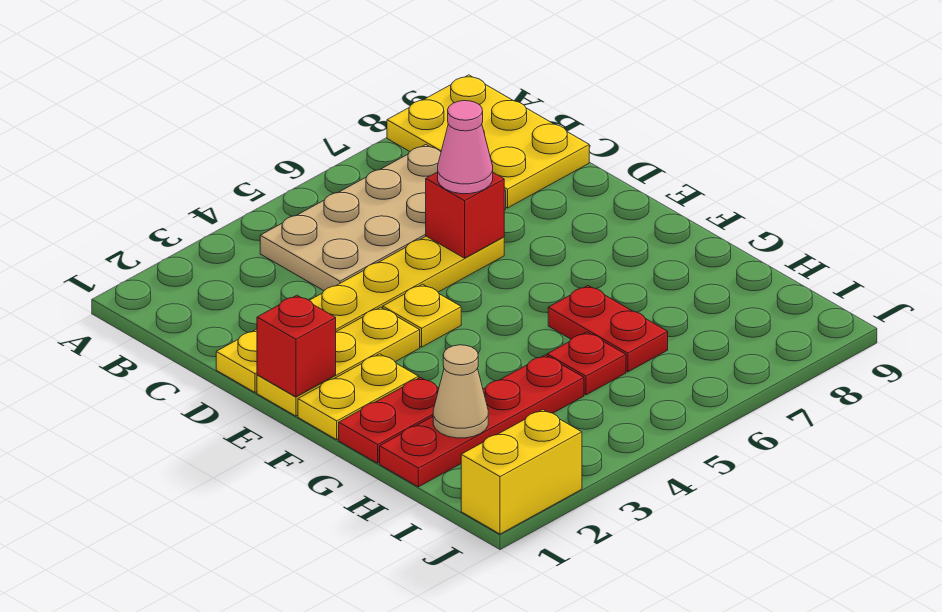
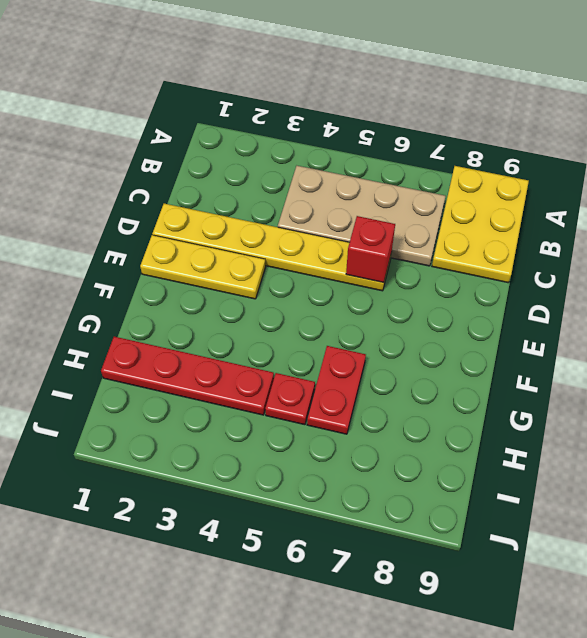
none -> yellow 1x1 plate [383,284,461,347]
none -> yellow 1x2 plate [298,354,419,440]
none -> red 1x2 plate [339,378,439,463]

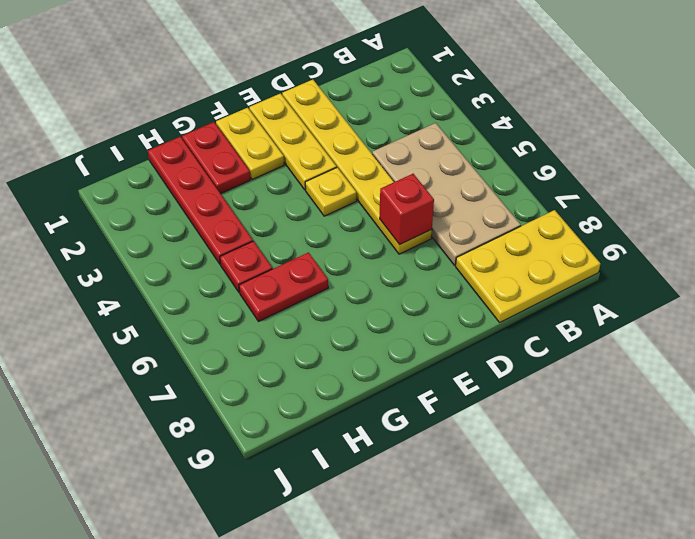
none -> yellow 1x2 brick [461,410,582,534]
none -> red 1x1 brick [257,295,336,397]
none -> tan 1x1 cone [433,345,488,438]

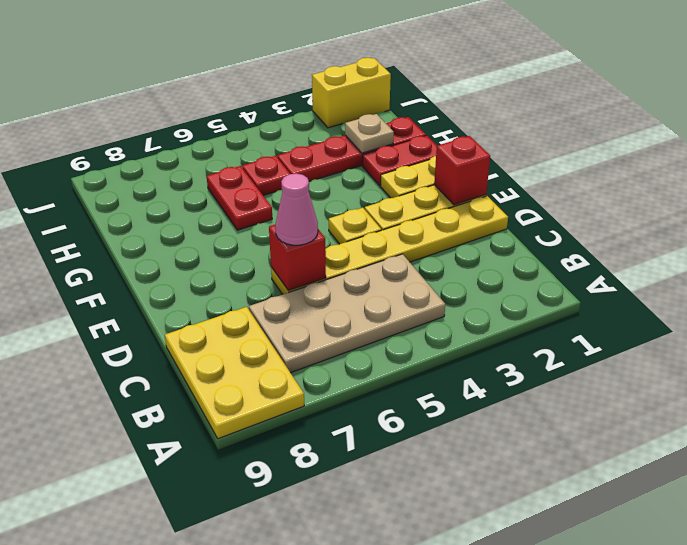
tan 1x1 plate [345,114,394,153] -> tan 1x1 cone [433,345,488,438]

